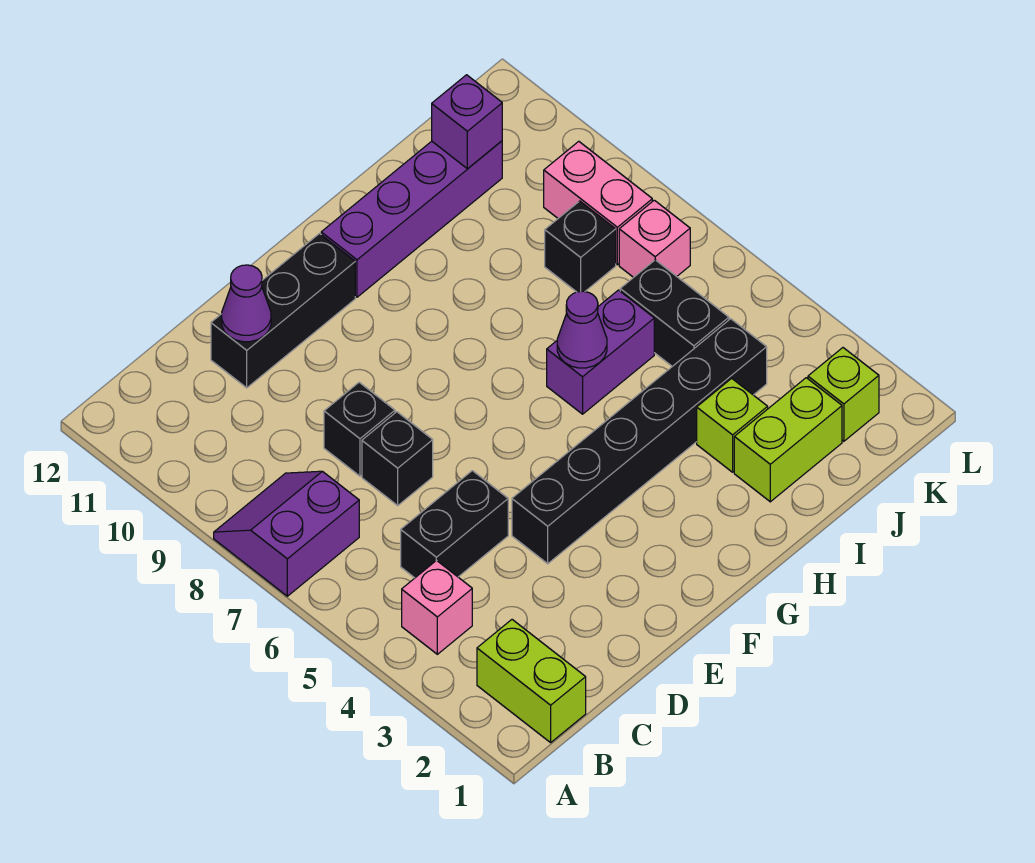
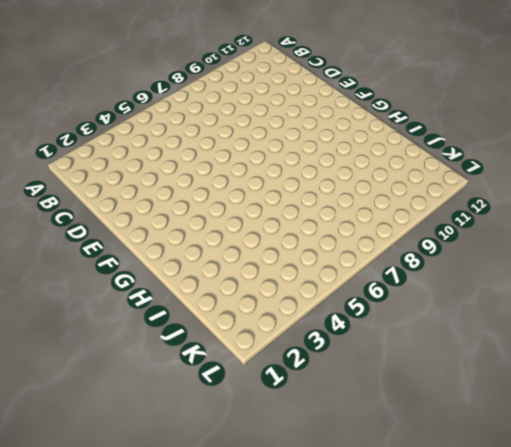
none -> purple 2x2 slope [214,471,359,596]
none -> lime 1x2 brick [477,620,586,743]
none -> pink 1x1 brick [402,560,472,654]

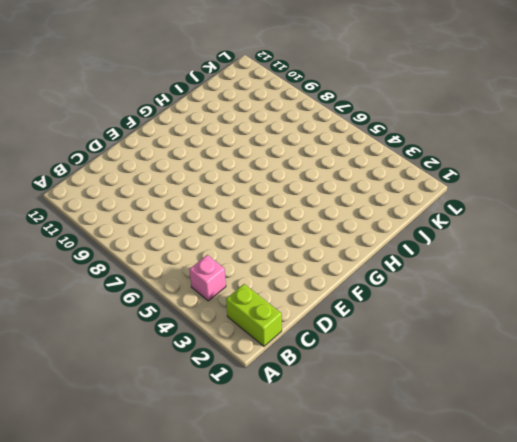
none -> purple 2x2 slope [214,471,359,596]
none -> black 1x2 brick [401,471,508,578]
none -> black 1x1 brick [362,412,433,505]

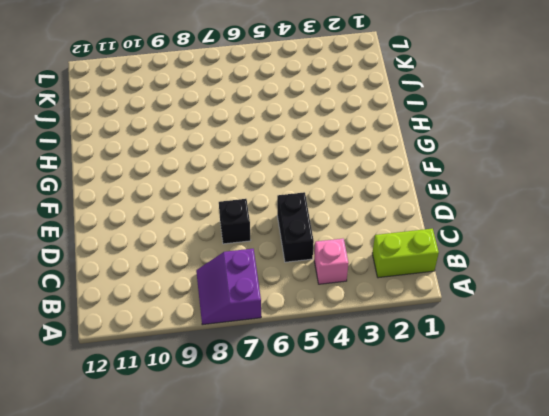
none -> black 1x1 brick [324,382,395,476]
none -> black 1x3 brick [211,234,355,388]
none -> black 1x6 brick [512,319,767,564]

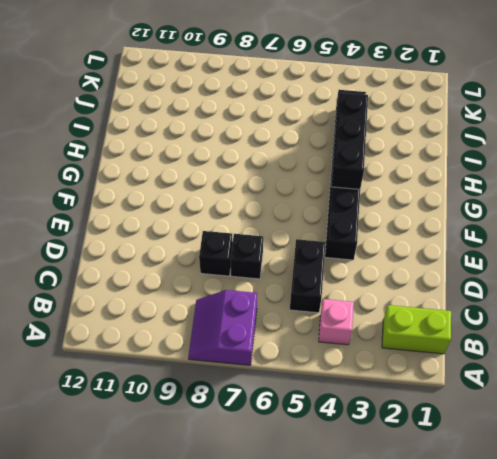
black 1x3 brick [331,93,368,189] -> black 1x3 brick moved to [211,234,355,388]
none -> purple 1x4 brick [321,141,502,297]
none -> purple 1x2 brick [547,290,654,414]
none -> lime 1x2 brick [734,378,842,502]

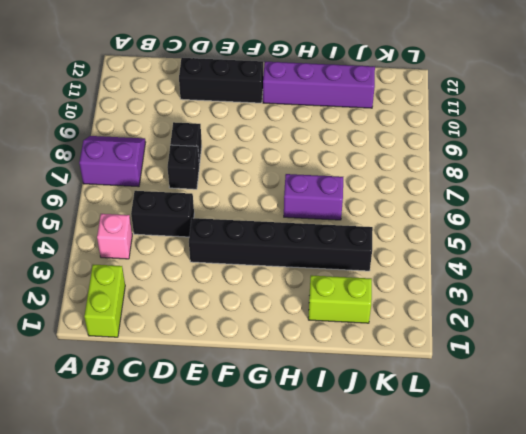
none -> lime 1x1 brick [697,378,768,472]
none -> black 1x2 brick [620,260,729,366]
none -> black 1x1 brick [545,201,616,292]

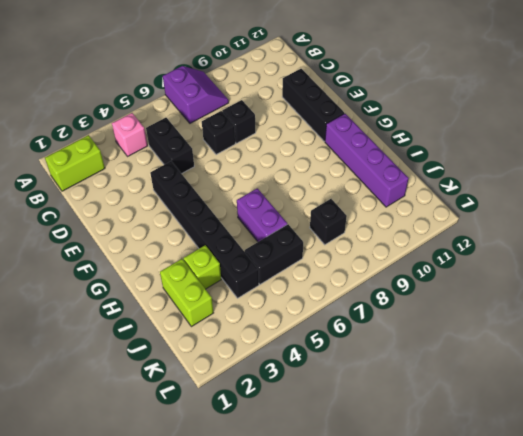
none -> lime 1x1 brick [808,348,879,441]
none -> pink 1x1 brick [619,200,690,277]
none -> pink 1x2 brick [544,141,652,265]

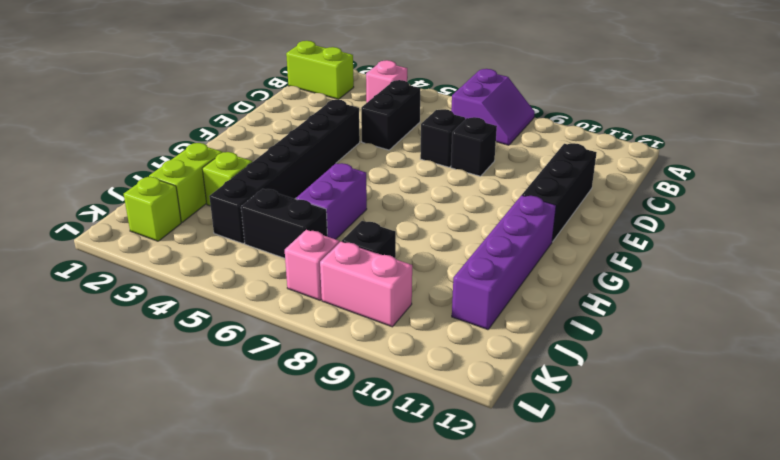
none -> purple 1x1 cone [222,265,271,342]
none -> purple 1x1 cone [557,291,607,368]
none -> purple 1x1 brick [432,75,502,169]

